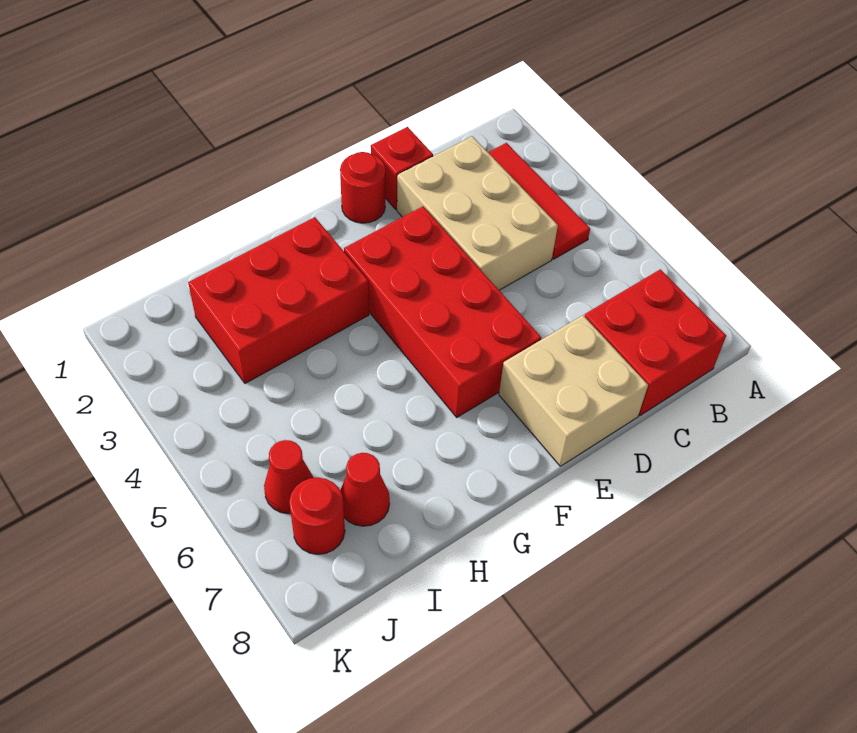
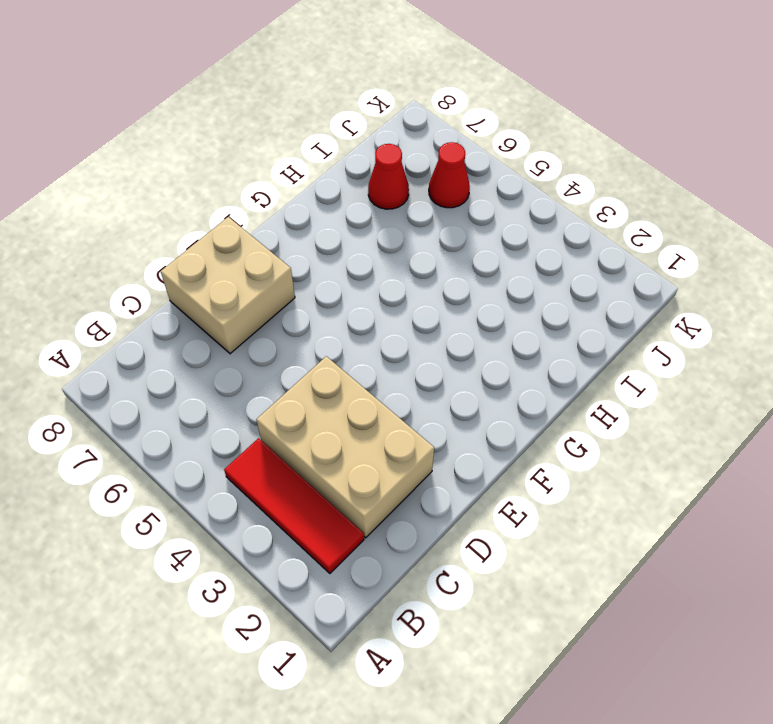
none -> red 2x2 brick [584,269,726,416]
none -> red 1x1 brick [371,127,433,209]

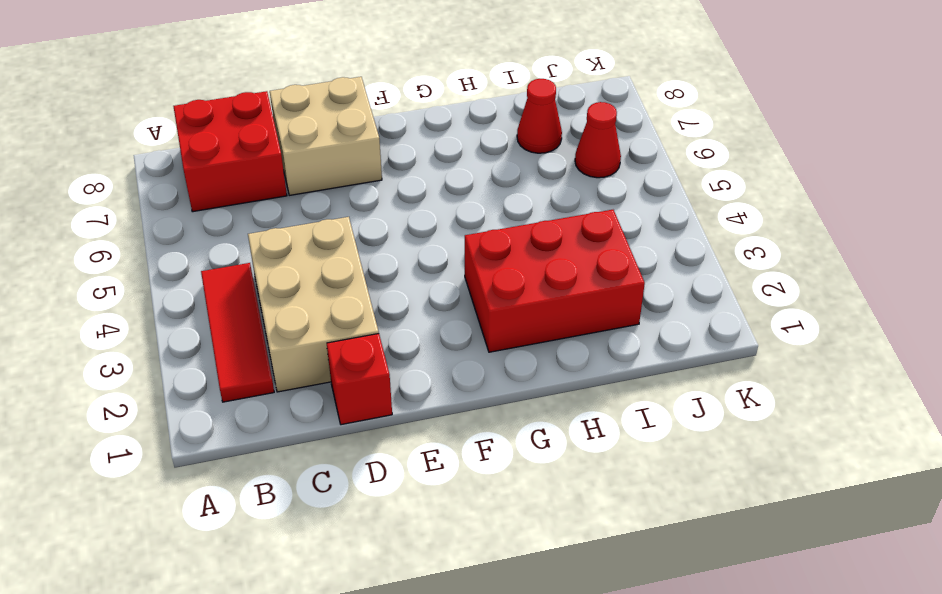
none -> red 1x1 round brick [340,152,385,223]
none -> red 2x4 brick [344,206,541,417]

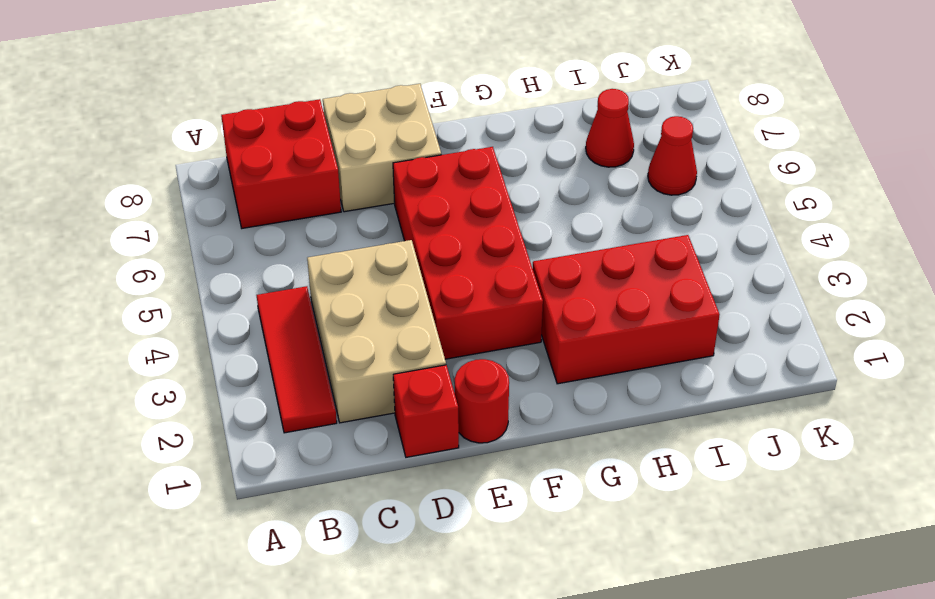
none -> red 1x1 round brick [289,478,345,554]

